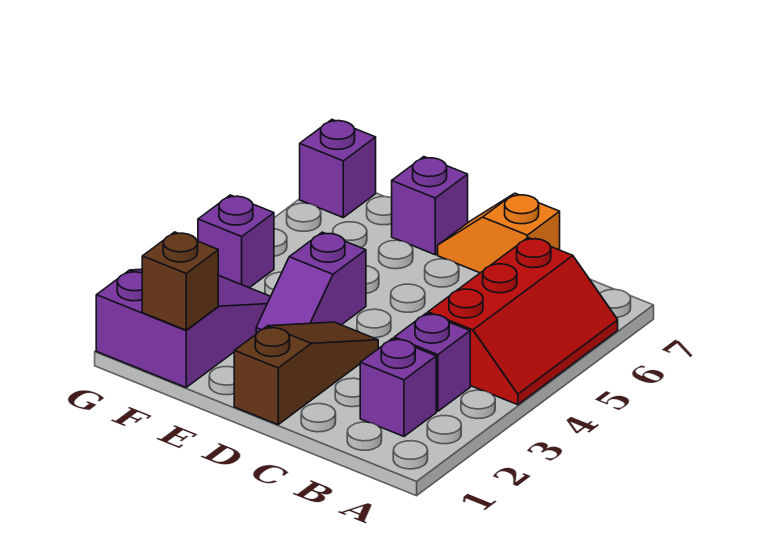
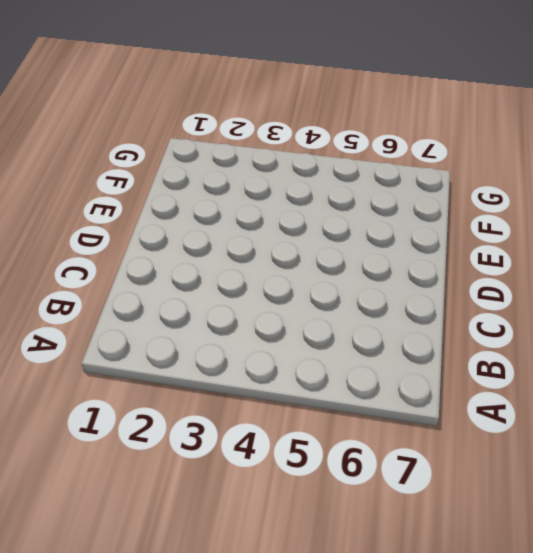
none -> red 2x3 slope [428,238,618,405]
none -> purple 1x1 brick [360,338,436,436]

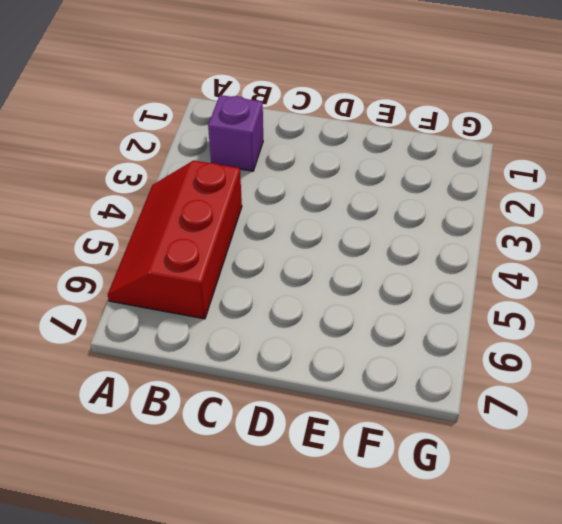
none -> purple 1x1 brick [394,313,470,411]
none -> orange 1x2 slope [438,193,560,273]

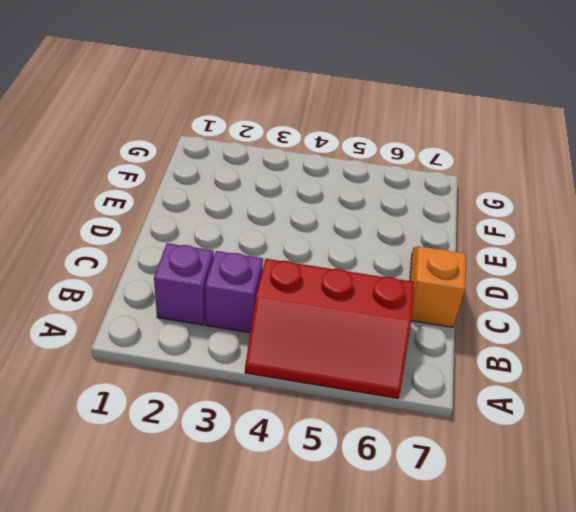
none -> brown 1x3 slope [234,322,378,425]
none -> purple 1x2 slope [256,232,366,334]

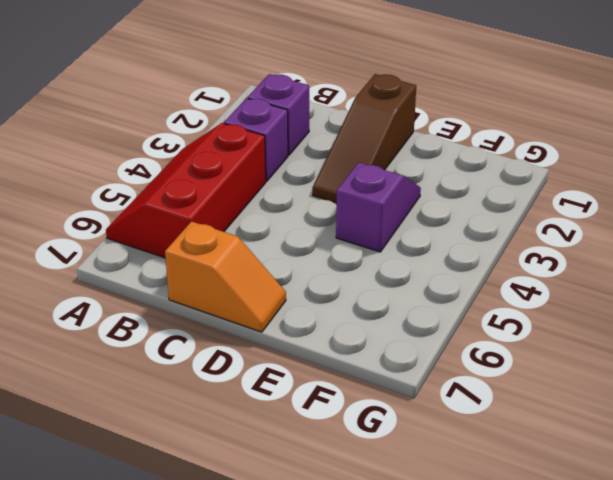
none -> purple 1x1 brick [392,157,468,255]
none -> purple 2x3 slope [96,269,271,387]

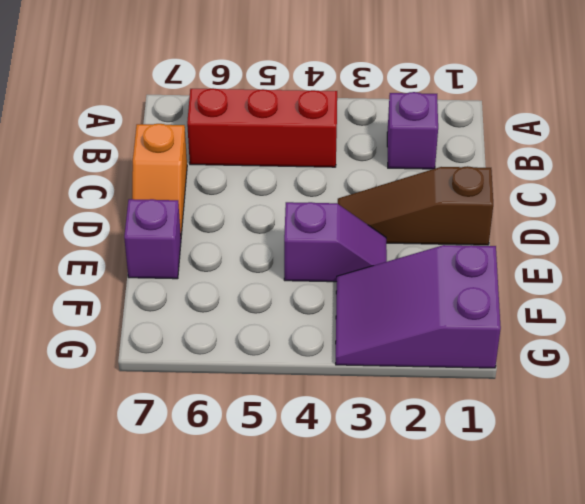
none -> purple 1x1 brick [394,313,470,411]
none -> purple 1x1 brick [198,195,274,288]

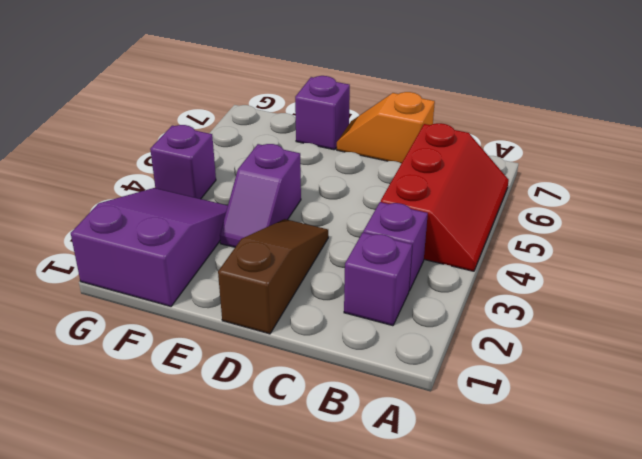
none -> purple 1x1 brick [300,120,376,217]
none -> brown 1x1 brick [142,232,218,330]

